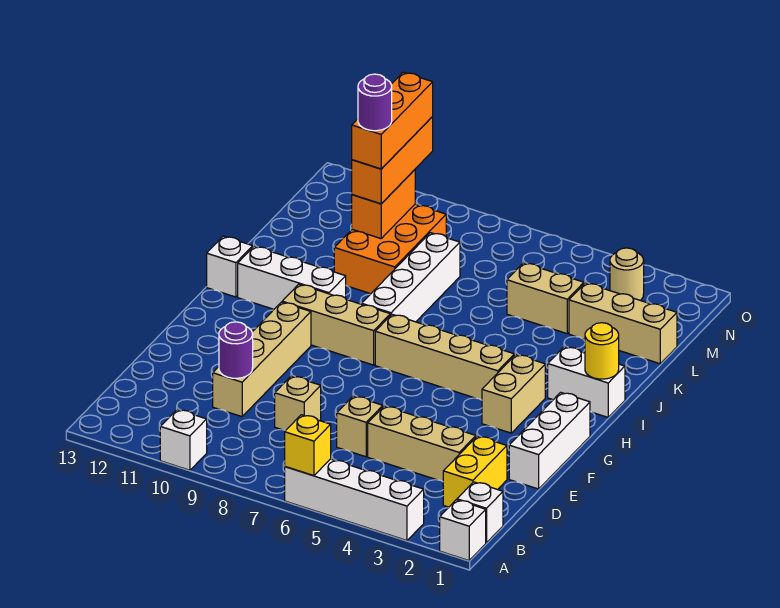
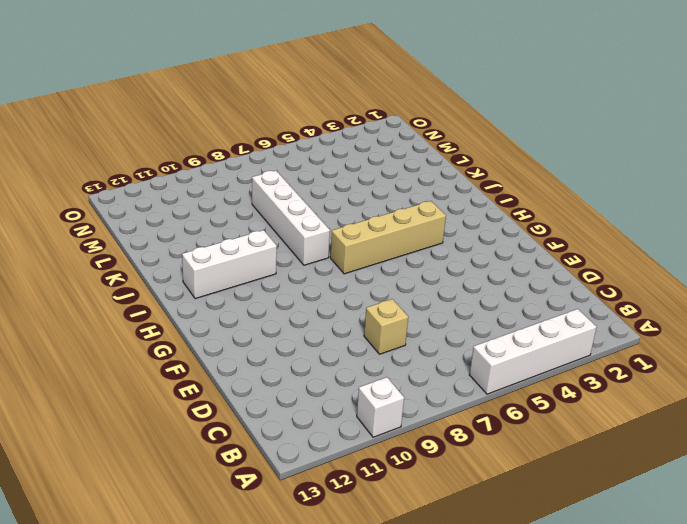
none -> white 1x1 brick [440,500,486,561]
none -> white 1x1 brick [457,482,503,543]
none -> yellow 1x2 brick [443,436,507,507]

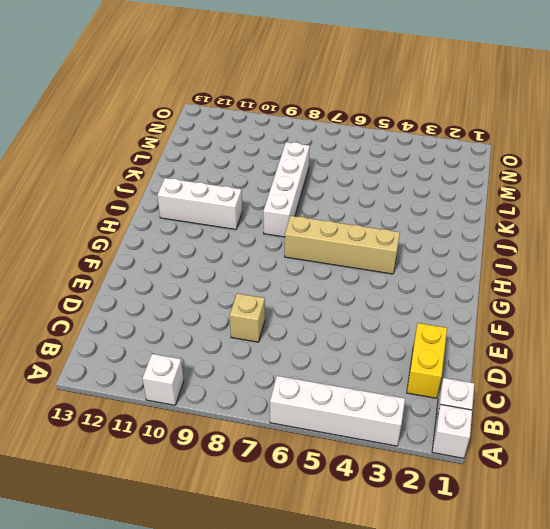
none -> tan 1x3 brick [368,406,476,481]
none -> tan 1x1 brick [337,396,383,457]
none -> tan 1x4 brick [213,302,311,417]

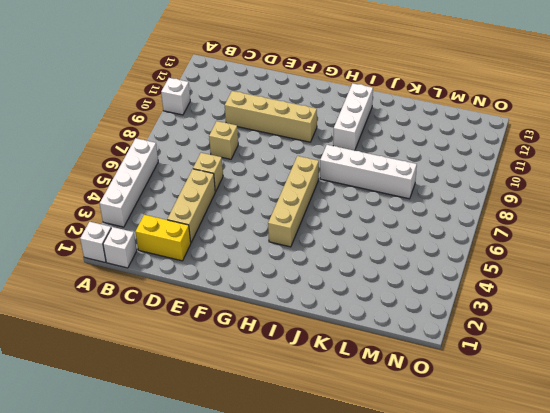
none -> white 1x3 brick [509,392,590,489]
none -> tan 1x2 brick [482,355,545,433]
none -> tan 1x3 brick [282,284,390,365]

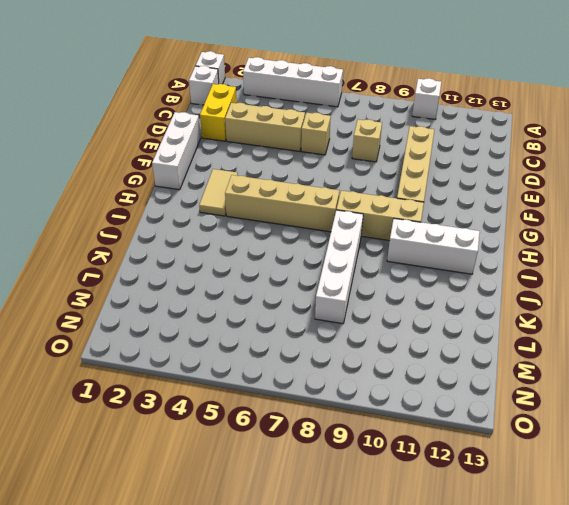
tan 1x2 tile [199,169,238,216] -> tan 1x2 brick [482,355,545,433]
none -> white 1x2 brick [548,347,625,417]
none -> white 1x1 brick [207,236,253,297]
none -> orange 2x3 brick [334,204,446,294]

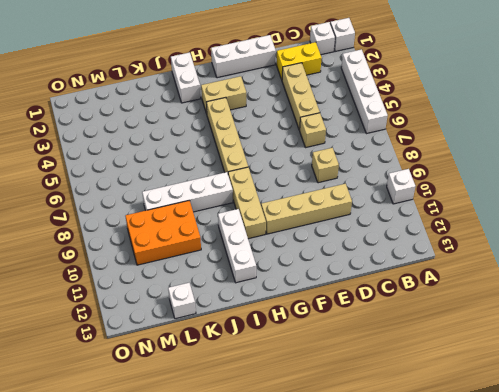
white 1x1 brick [168,283,196,319] -> white 1x1 brick moved to [207,236,253,297]
none -> tan 1x3 brick [569,283,677,364]
none -> tan 1x2 brick [507,263,584,334]
none -> tan 1x1 round brick [610,248,644,300]

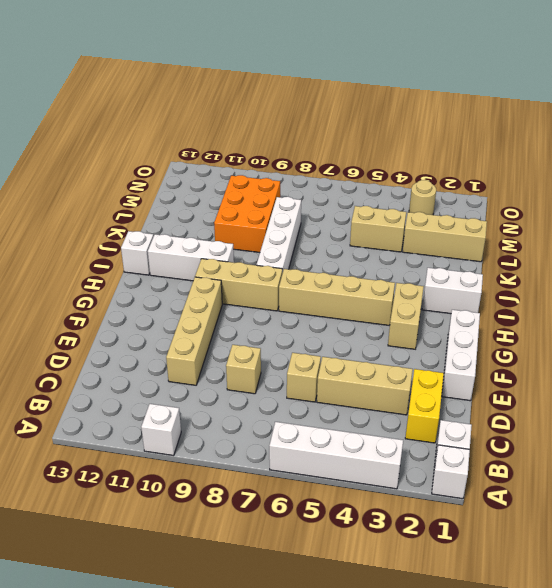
none -> yellow 1x1 brick [285,415,331,476]
none -> purple 1x1 round brick [219,322,253,378]
none -> yellow 1x1 round brick [585,323,619,379]

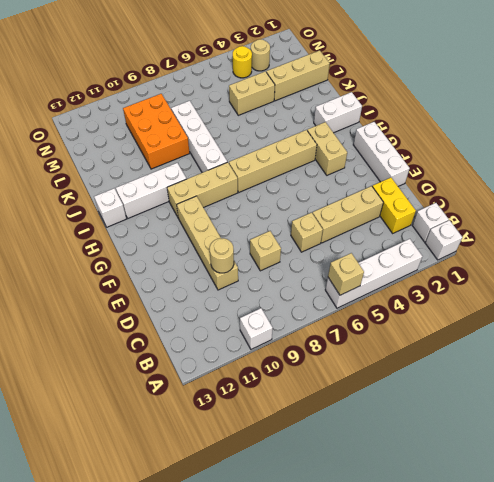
tan 1x1 brick [328,253,364,295] -> yellow 1x1 brick [285,415,331,476]
tan 1x1 round brick [210,238,234,273] -> purple 1x1 round brick [219,322,253,378]
yellow 1x1 round brick [233,46,252,78] -> yellow 1x1 round brick moved to [585,323,619,379]
none -> orange 1x2 brick [352,170,415,239]
none -> orange 1x3 brick [352,117,433,204]
none -> orange 1x3 brick [352,72,433,169]

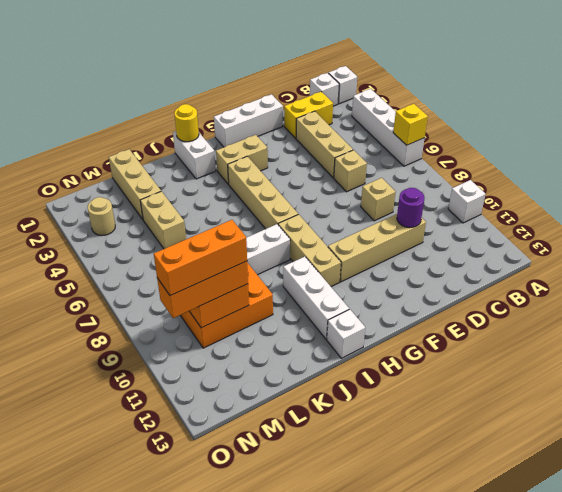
none -> purple 1x1 round brick [358,74,392,131]

